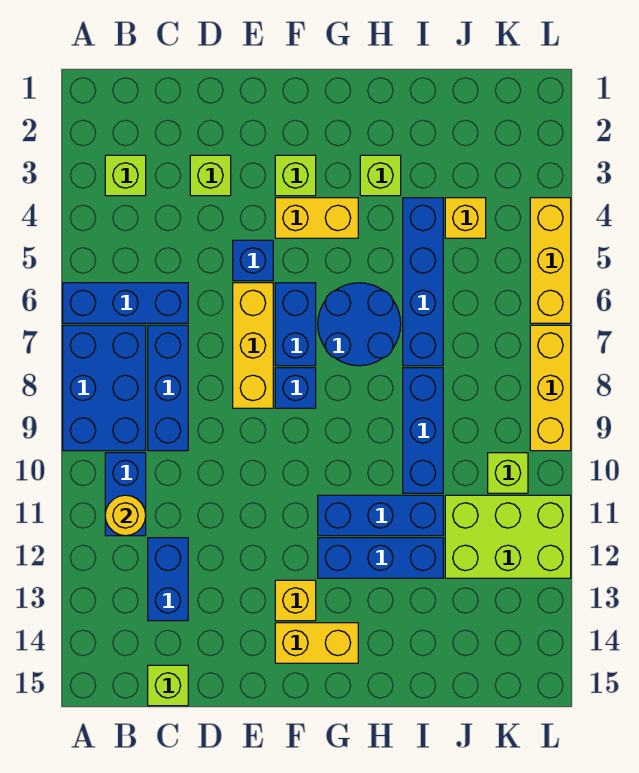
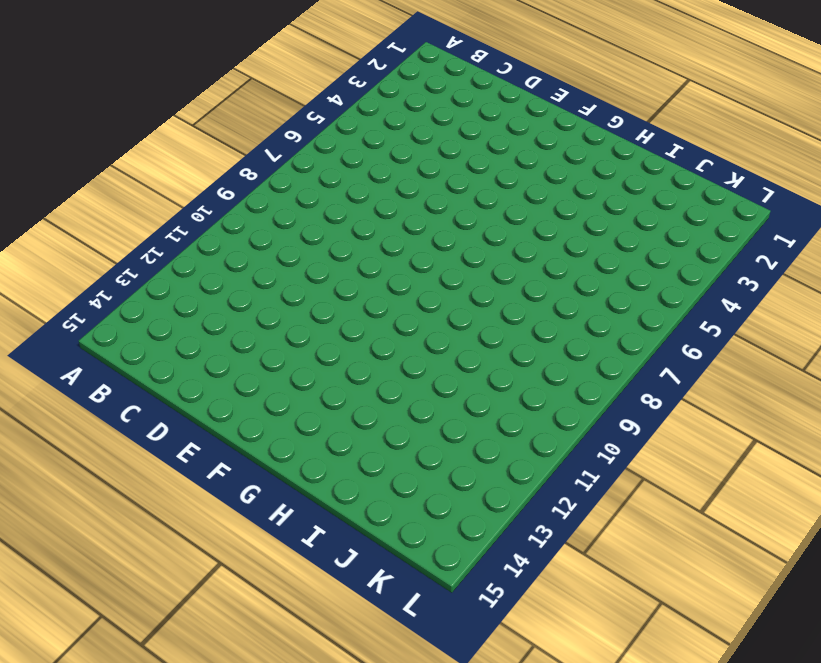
none -> blue 1x3 brick [63,283,188,323]
none -> blue 2x3 brick [63,325,146,451]
none -> lime 1x1 brick [105,155,146,196]

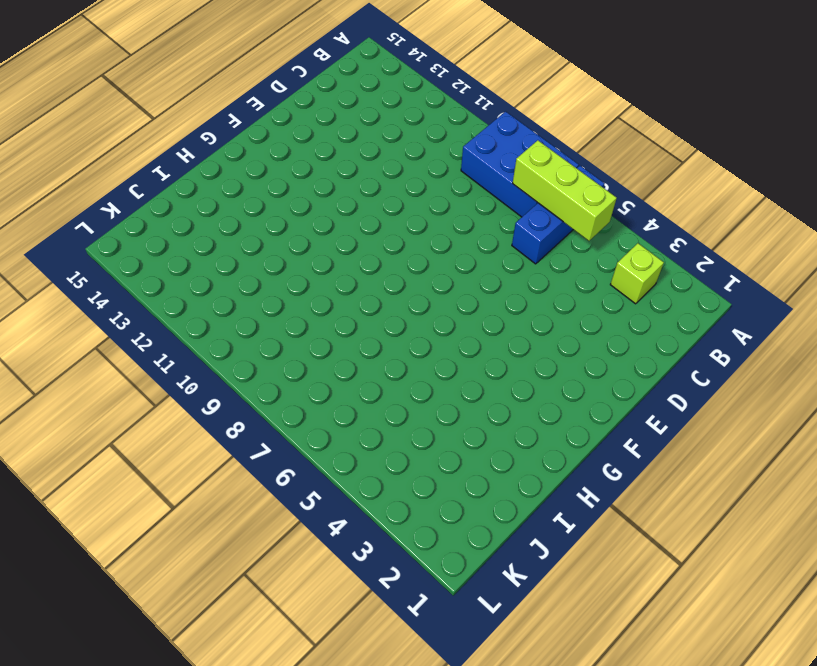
lime 1x3 brick [513,140,617,241] -> none
none -> blue 1x2 brick [105,453,146,536]
none -> blue 1x3 brick [148,325,188,451]
none -> blue 1x2 brick [148,538,188,621]

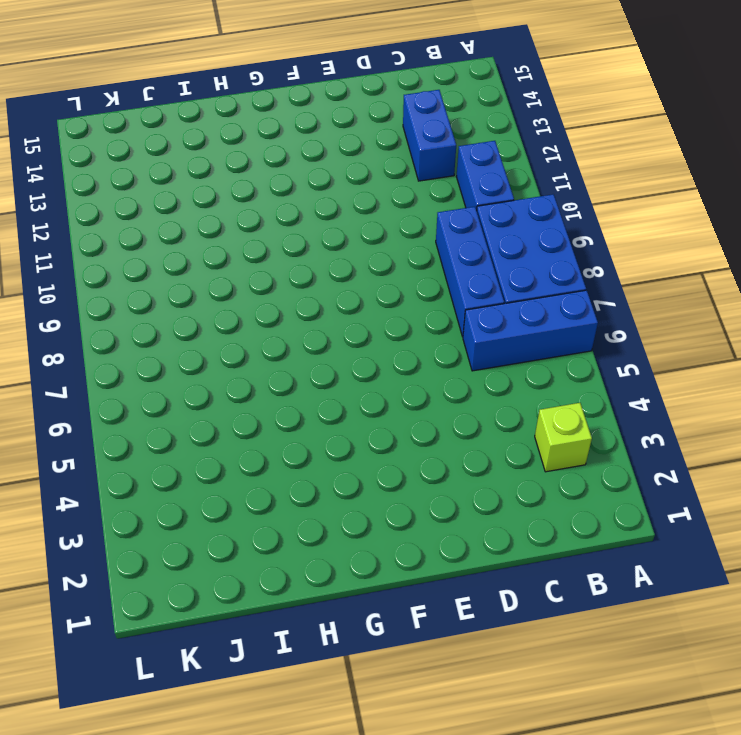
none -> lime 1x1 brick [148,665,188,706]
none -> lime 1x1 brick [190,155,231,196]
none -> blue 1x1 brick [233,240,273,281]

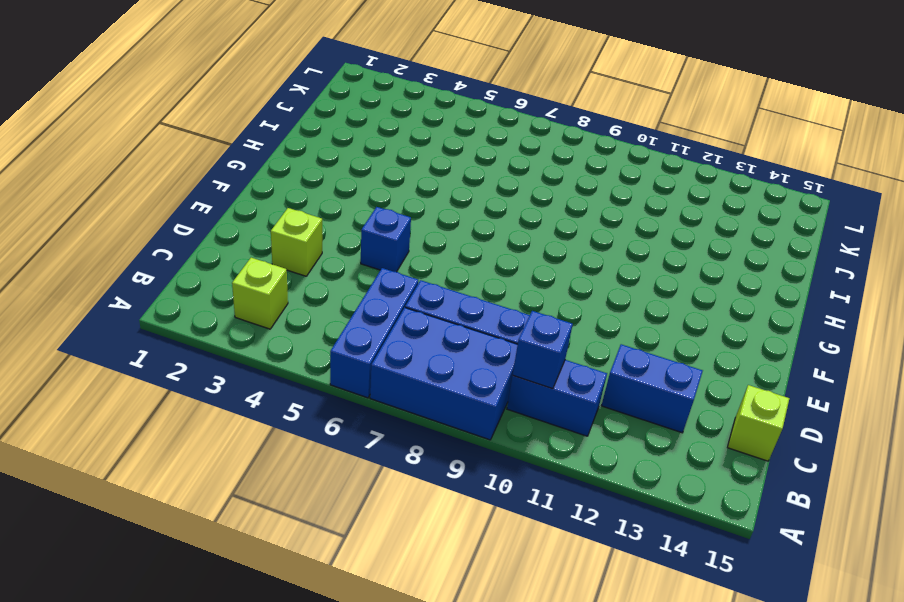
blue 1x1 brick [513,311,573,389] -> blue 1x1 brick moved to [275,368,316,408]
none -> yellow 1x3 brick [233,283,273,408]
none -> lime 1x1 brick [275,155,316,196]
none -> yellow 1x2 brick [275,198,358,238]

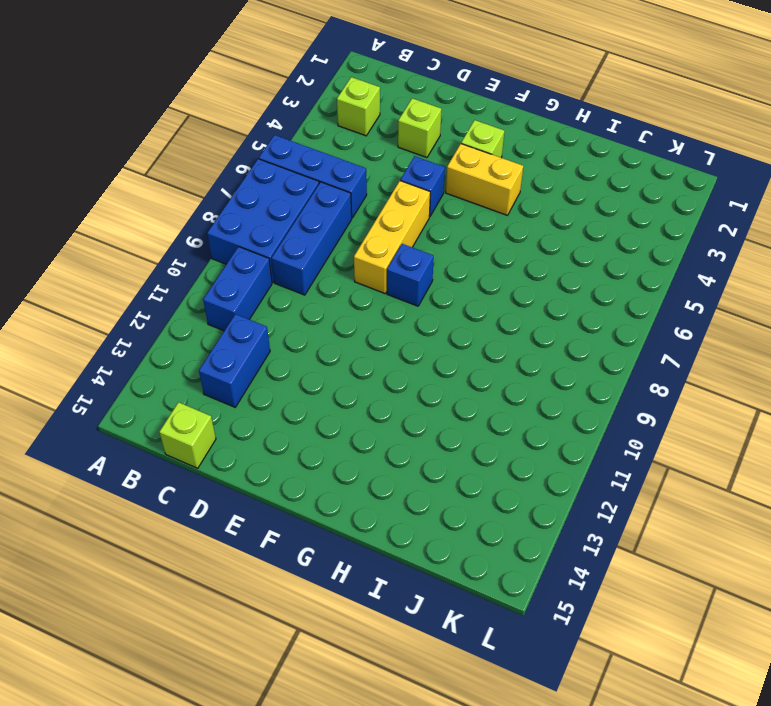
none -> blue 1x2 brick [275,283,316,366]
none -> yellow 1x1 brick [275,580,316,621]
none -> yellow 1x2 brick [275,623,358,663]

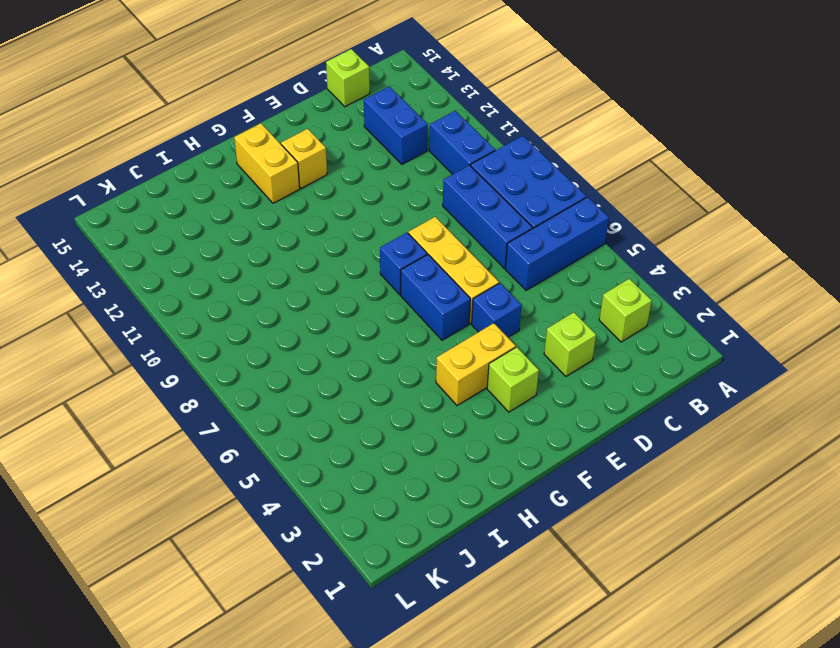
yellow 1x2 brick [234,123,300,203] -> yellow 1x2 brick turned to [275,623,358,663]
none -> blue 2x2 round brick [318,283,401,366]
none -> blue 1x3 brick [318,495,443,536]
none -> blue 1x3 brick [318,538,443,578]

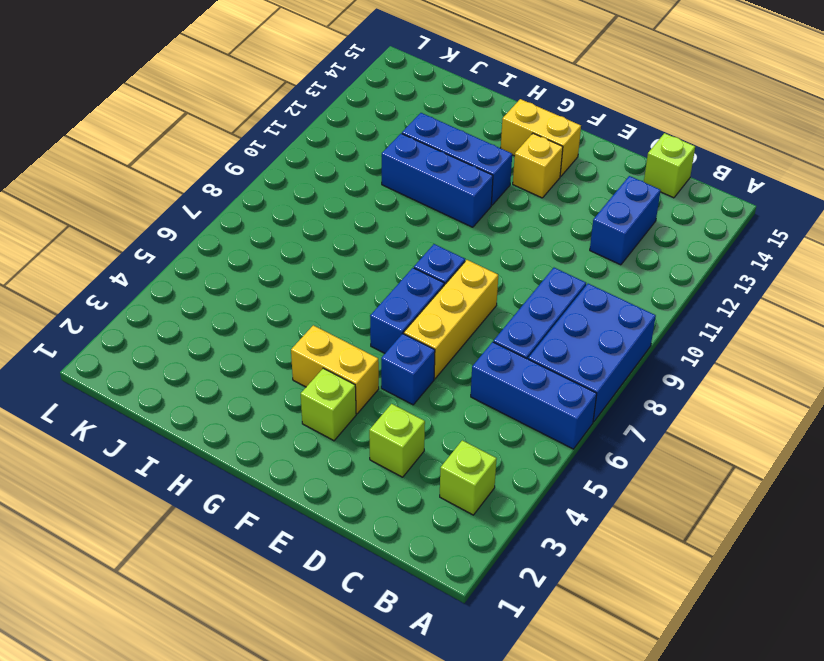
none -> blue 1x2 brick [105,453,146,536]
none -> blue 2x2 round brick [318,283,401,366]
none -> lime 1x1 brick [360,155,401,196]

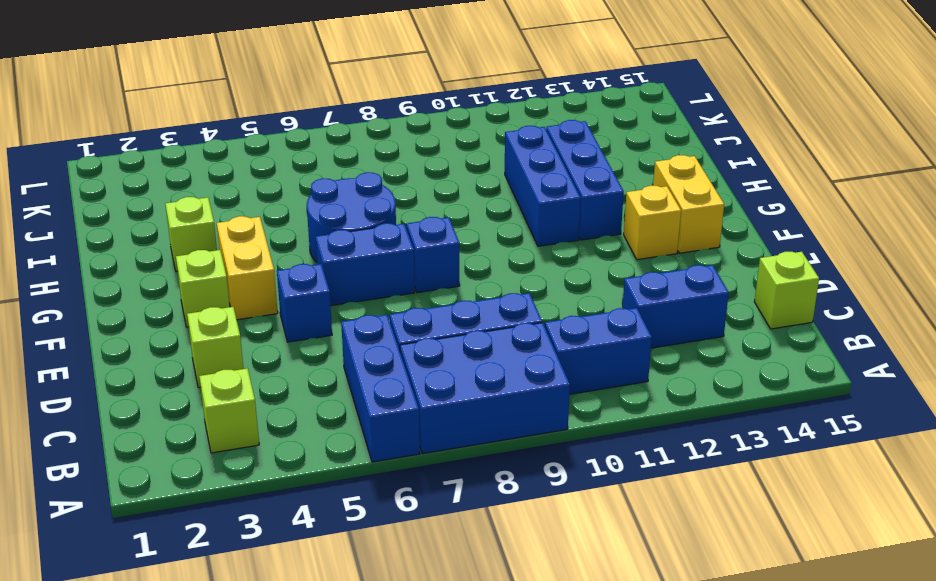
none -> yellow 1x3 brick [233,283,273,408]
none -> blue 1x4 brick [403,198,443,366]
none -> blue 1x3 brick [403,368,443,493]

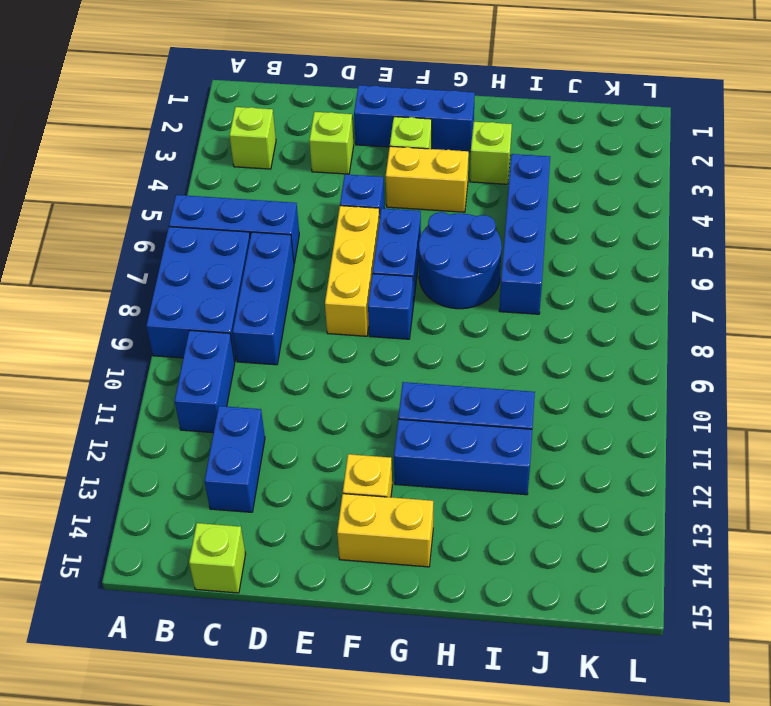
blue 1x3 brick [354,85,475,152] -> blue 1x3 brick turned to [403,368,443,493]
none -> yellow 1x1 brick [445,198,486,238]
none -> lime 2x3 brick [445,495,571,578]
none -> lime 1x1 brick [488,453,528,493]

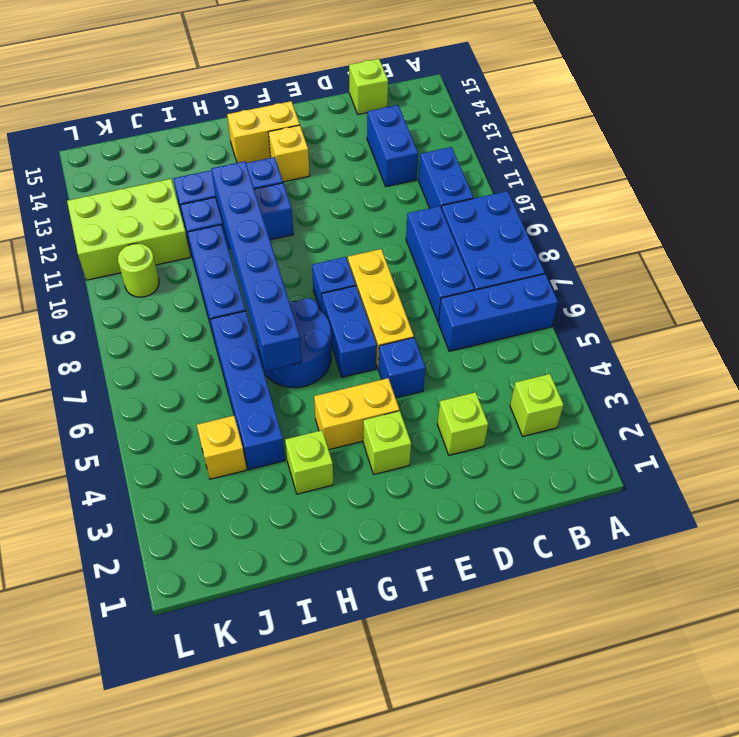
blue 1x6 brick [211,161,302,371] -> none
lime 1x1 round brick [118,243,159,297] -> lime 1x1 brick [488,453,528,493]
none -> yellow 1x3 brick [530,198,571,323]
none -> yellow 1x3 brick [530,325,571,451]
none -> yellow 1x1 round brick [105,495,146,536]

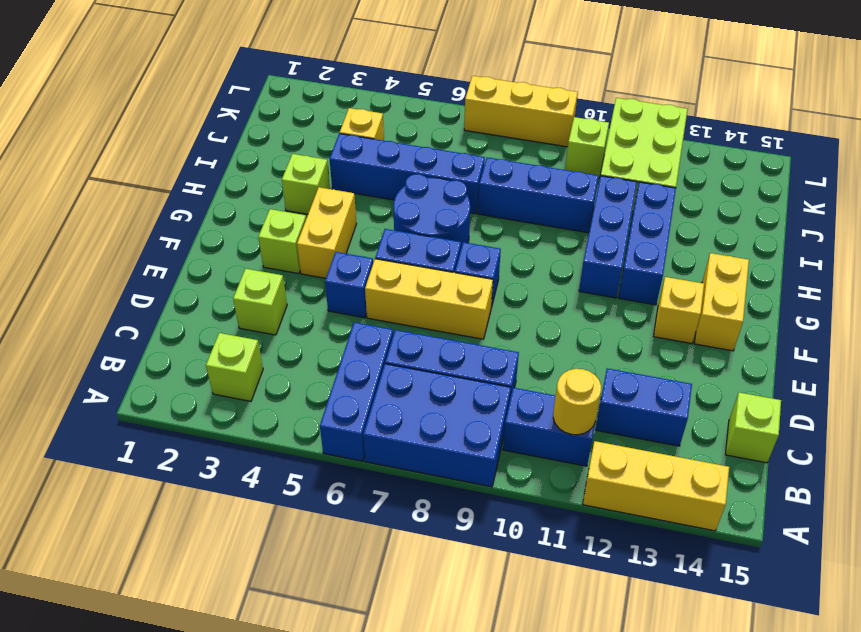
yellow 1x3 brick [583,441,729,531] -> yellow 1x3 brick moved to [530,198,571,323]

